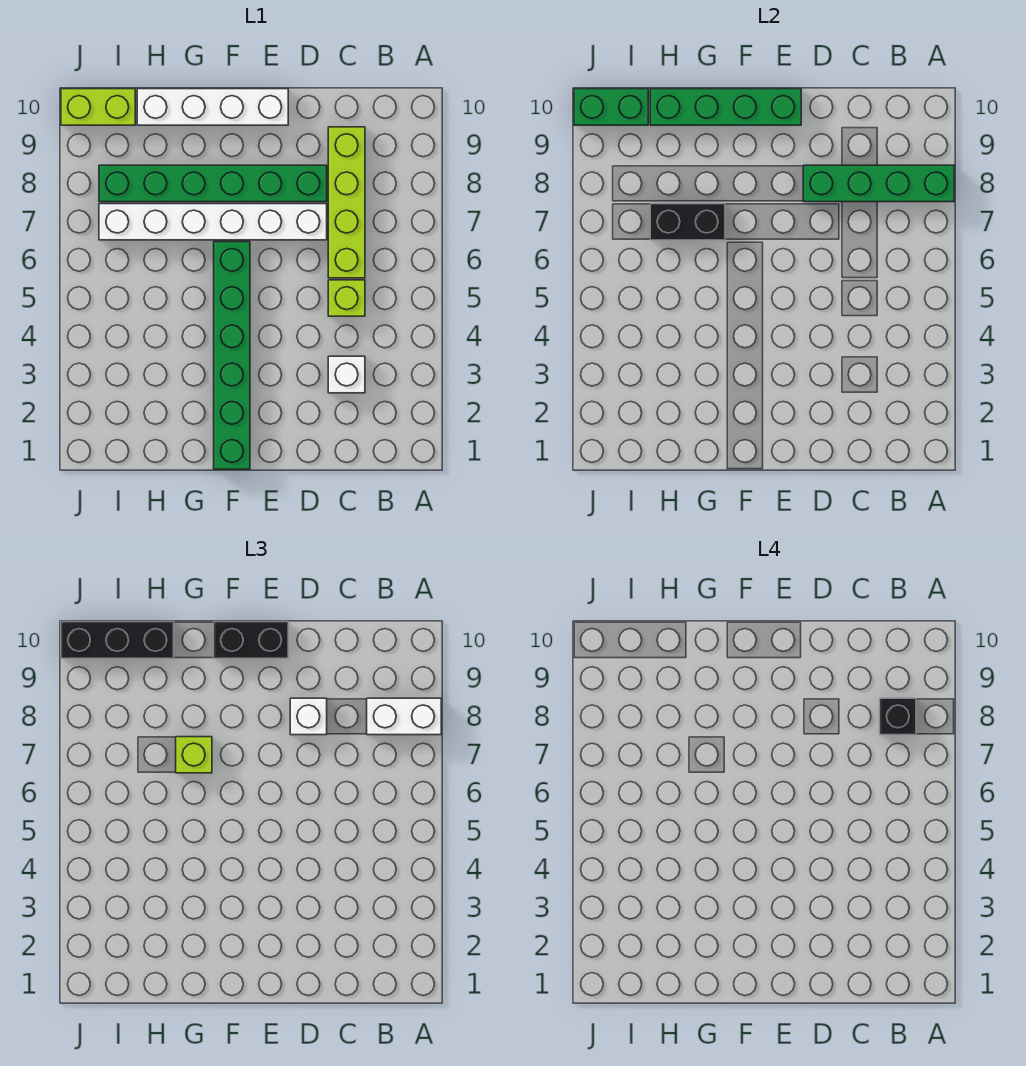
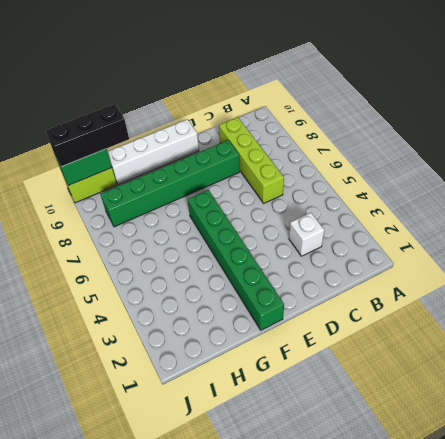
none -> lime 1x1 brick [328,280,365,316]
none -> white 1x6 brick [99,204,327,240]
none -> green 1x4 brick [803,165,954,202]

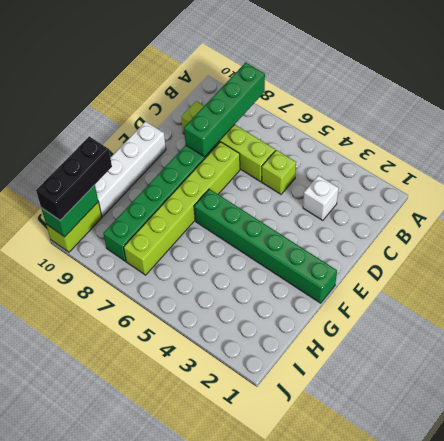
lime 1x6 brick [124,142,240,275] -> white 1x6 brick [99,204,327,240]
none -> green 1x4 brick [650,89,801,125]
none -> black 1x2 brick [650,204,725,240]
none -> white 1x2 brick [367,698,441,735]

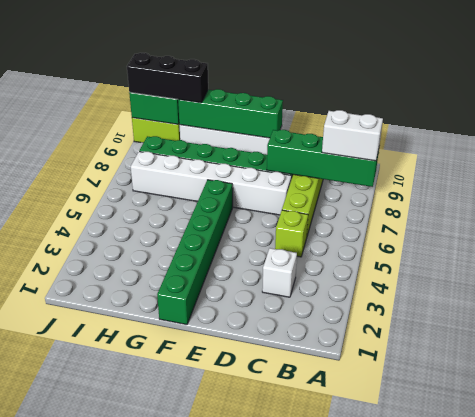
none -> black 1x2 brick [650,204,725,240]
none -> white 1x1 brick [290,698,327,735]
none -> black 1x2 brick [214,622,288,658]

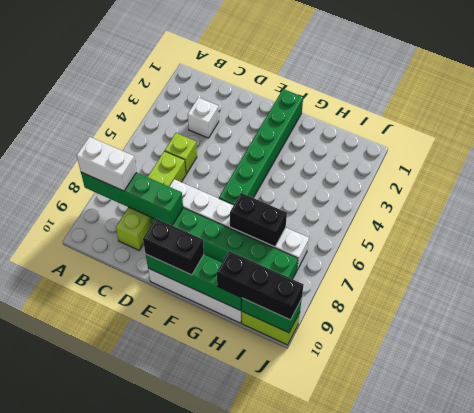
none -> white 1x1 brick [290,698,327,735]
none -> lime 1x1 brick [176,737,212,773]
none -> black 1x1 brick [880,698,916,735]

